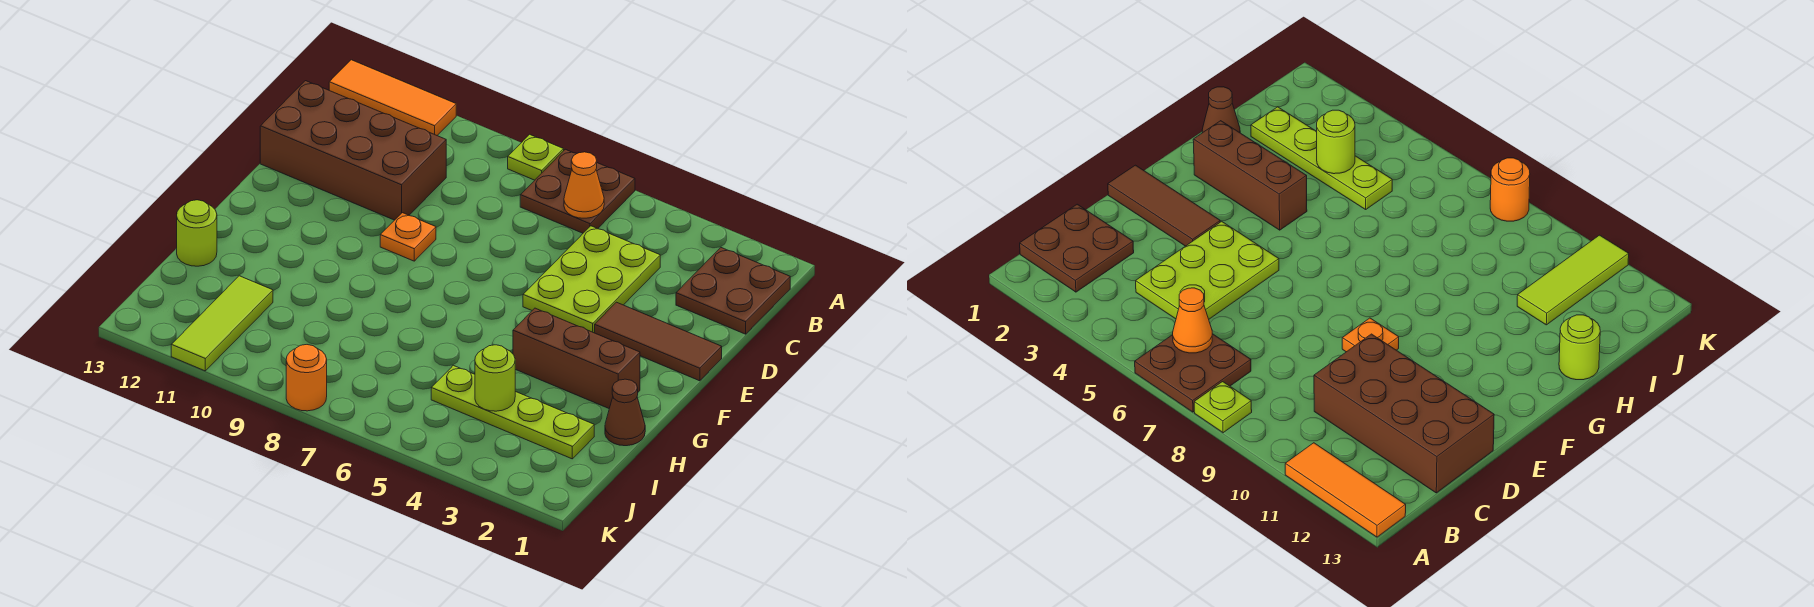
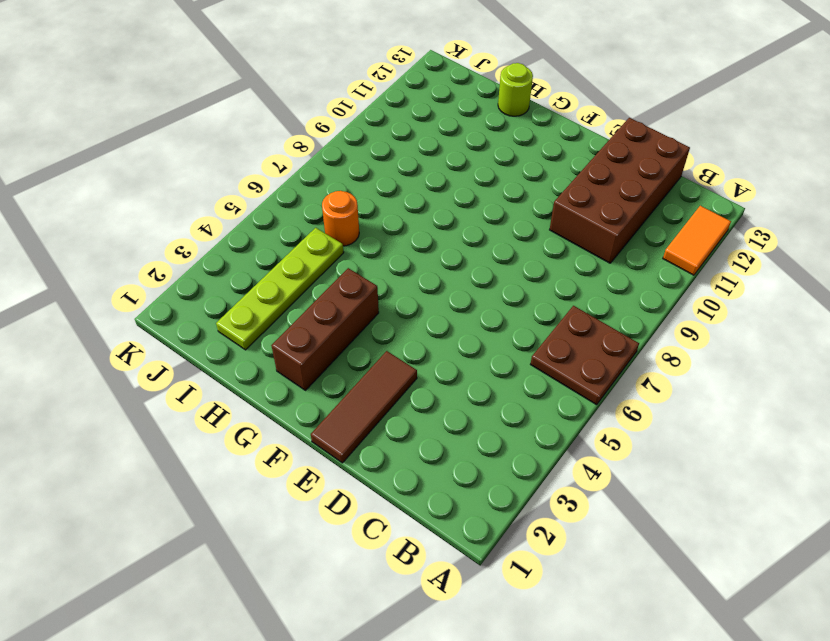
orange 1x2 tile [663,206,731,275] -> orange 1x3 tile [329,60,456,135]
orange 1x1 round brick [322,191,359,246] -> orange 1x1 round brick moved to [286,345,327,411]
none -> lime 1x1 plate [508,134,564,180]
none -> brown 2x2 plate [676,248,790,334]
none -> lime 2x3 plate [523,226,660,333]

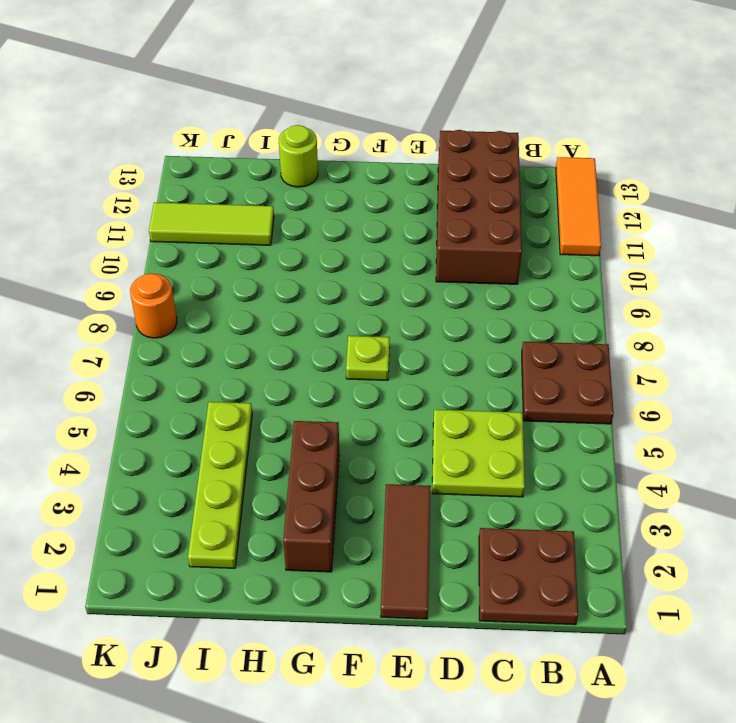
lime 2x2 plate [432,410,525,497] -> lime 2x3 plate [523,226,660,333]
lime 1x1 plate [346,336,390,380] -> lime 1x1 plate moved to [508,134,564,180]
none -> orange 1x1 plate [380,213,436,261]
none -> brown 1x1 cone [605,379,645,446]
none -> orange 1x1 cone [564,152,604,218]

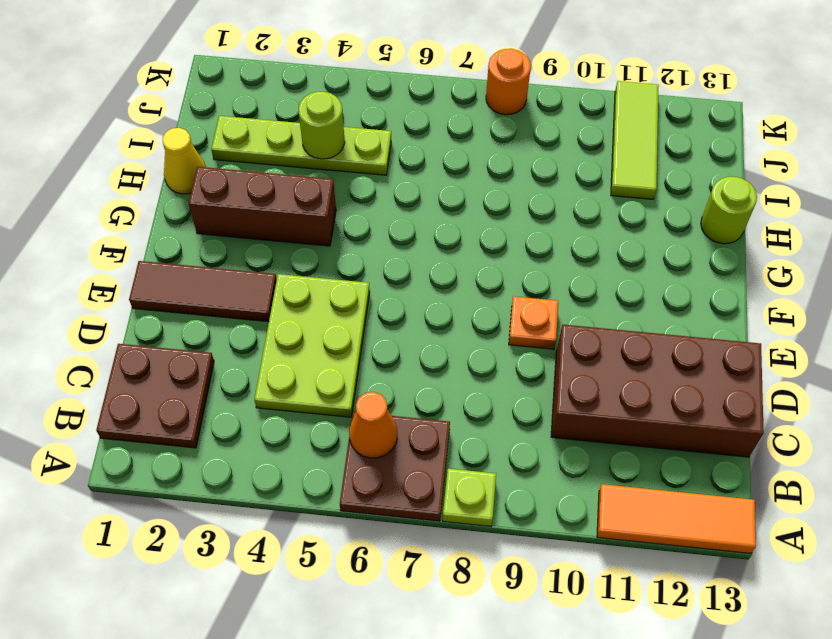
yellow 1x1 cone [163,128,206,194] -> brown 1x1 cone [605,379,645,446]

